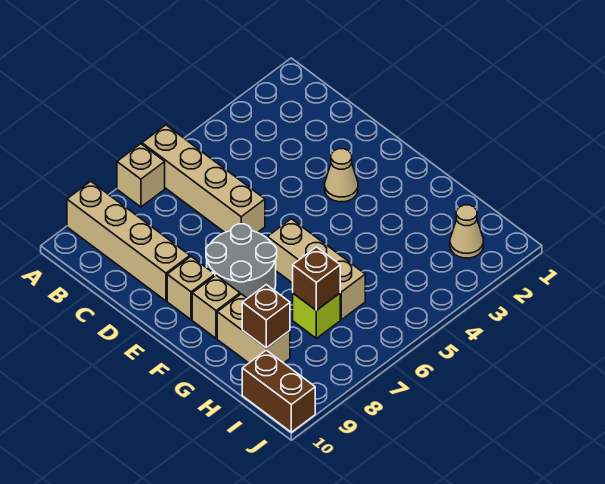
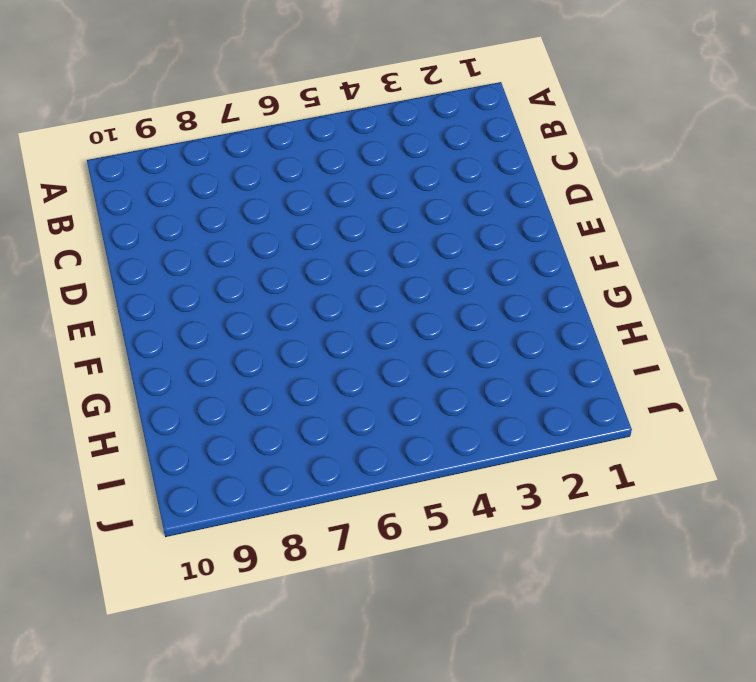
none -> tan 1x4 brick [142,125,265,233]
none -> tan 1x1 brick [117,144,165,207]
none -> tan 1x4 brick [67,181,190,301]

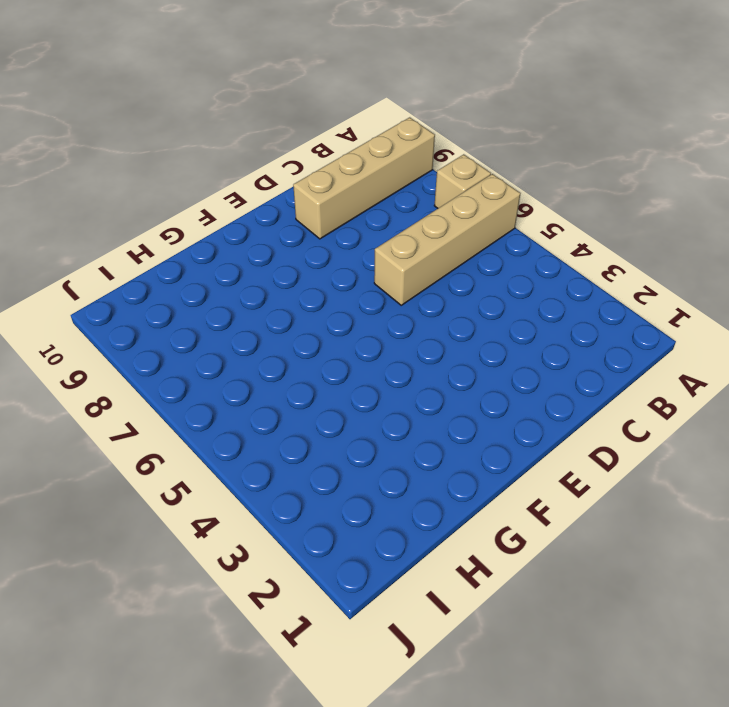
none -> tan 1x1 cone [325,149,358,202]
none -> grey 2x2 round brick [206,224,277,298]
none -> tan 1x1 brick [167,257,215,320]

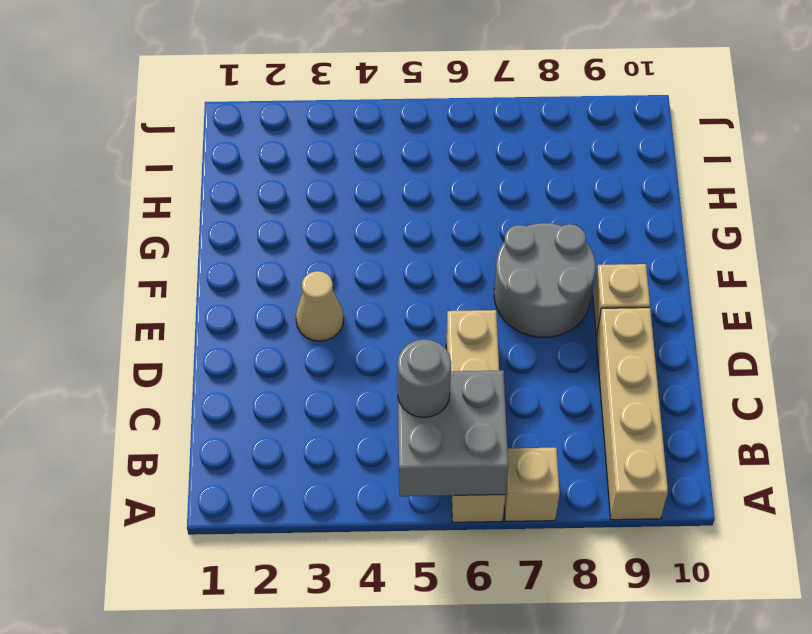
grey 2x2 brick [397,370,508,496] -> none
grey 1x1 round brick [397,339,451,417] -> none
none -> tan 1x3 brick [267,219,365,320]
none -> tan 1x1 brick [192,275,240,338]
none -> tan 1x2 brick [217,294,290,363]

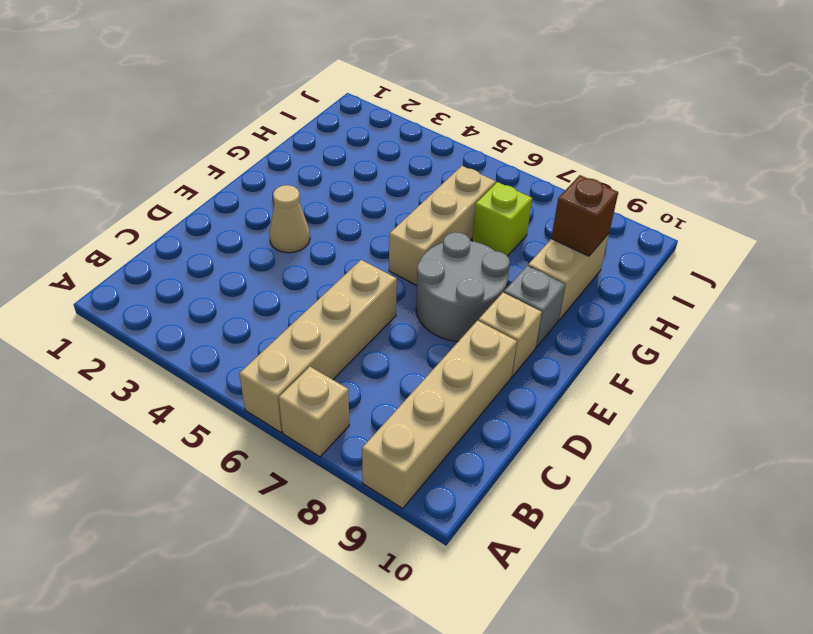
grey 1x1 brick [504,266,565,348] -> tan 1x1 brick [192,275,240,338]
none -> tan 1x1 cone [450,205,483,258]
none -> brown 1x2 brick [242,350,315,432]
none -> brown 1x1 brick [293,247,340,310]

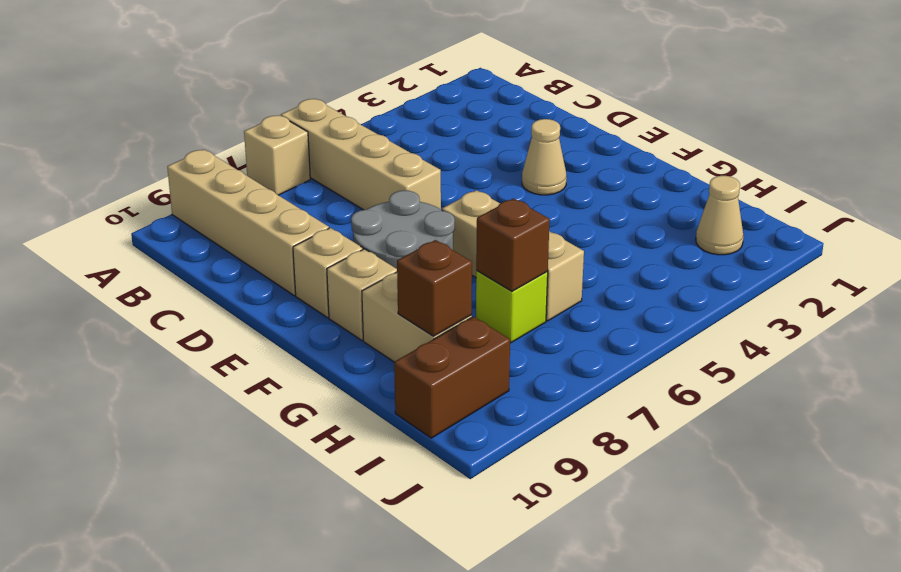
brown 1x2 brick [394,317,510,438] -> brown 1x2 brick turned to [242,350,315,432]

